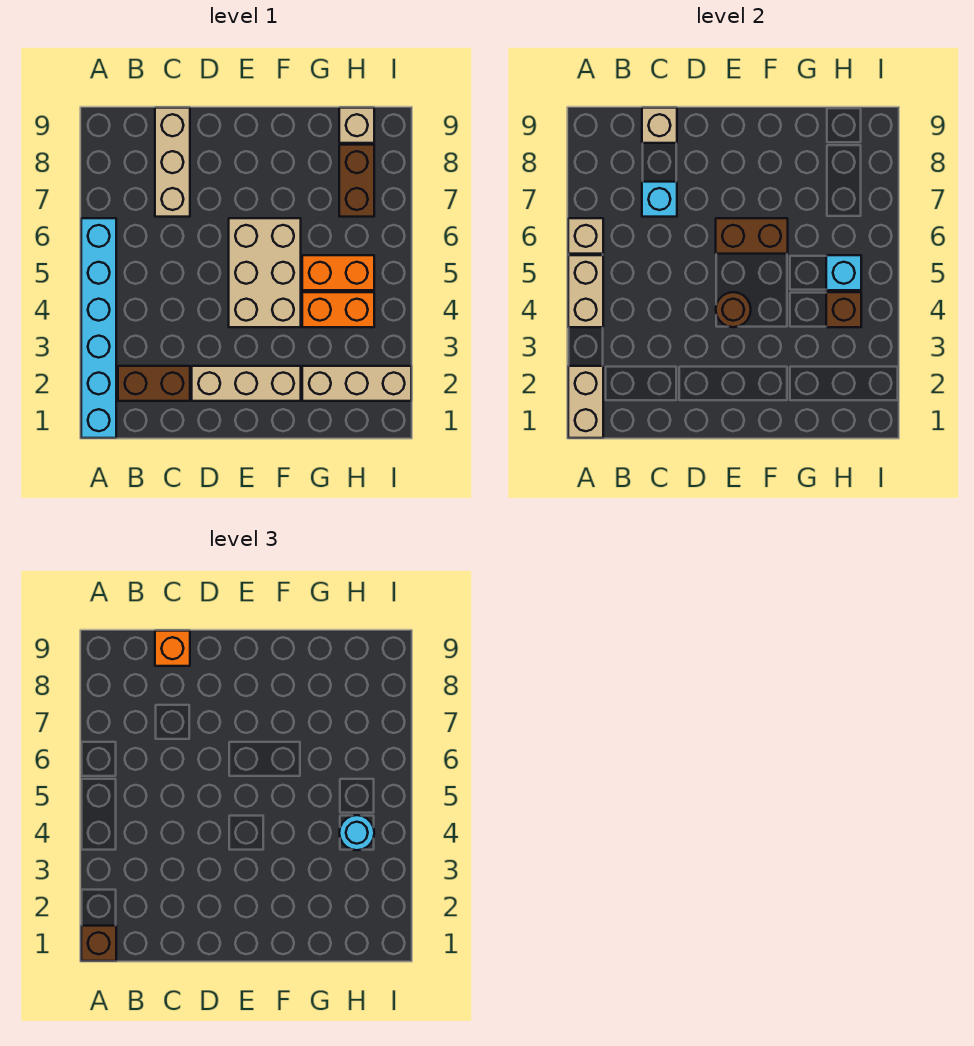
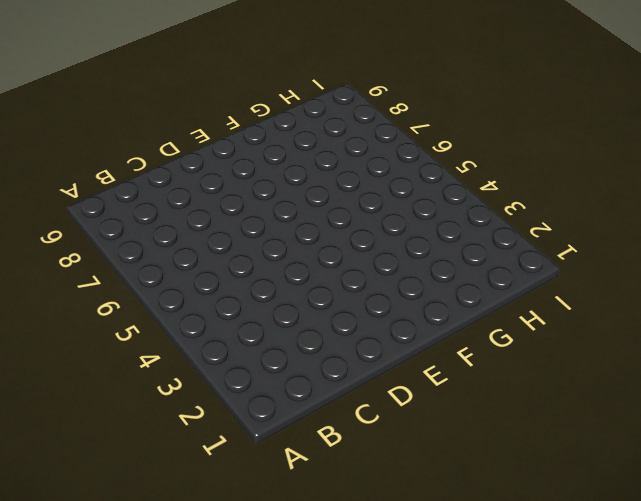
none -> cyan 1x6 brick [81,218,116,438]
none -> brown 1x2 brick [118,366,190,401]
none -> tan 1x3 brick [155,108,190,217]

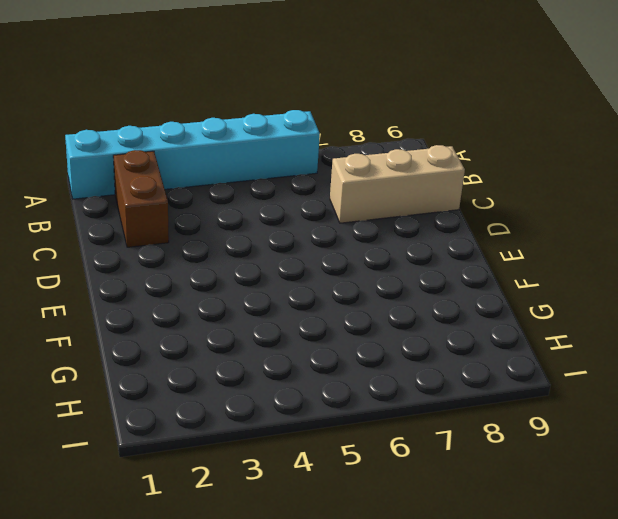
none -> tan 1x3 brick [192,366,301,401]
none -> tan 2x3 brick [229,218,301,327]
none -> tan 1x3 brick [302,366,411,401]

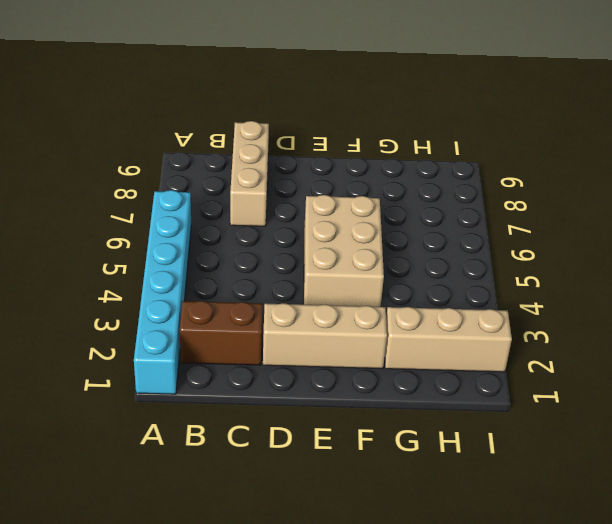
none -> orange 1x2 brick [302,292,374,327]
none -> orange 1x2 brick [302,255,374,290]
none -> brown 1x2 brick [339,145,374,217]

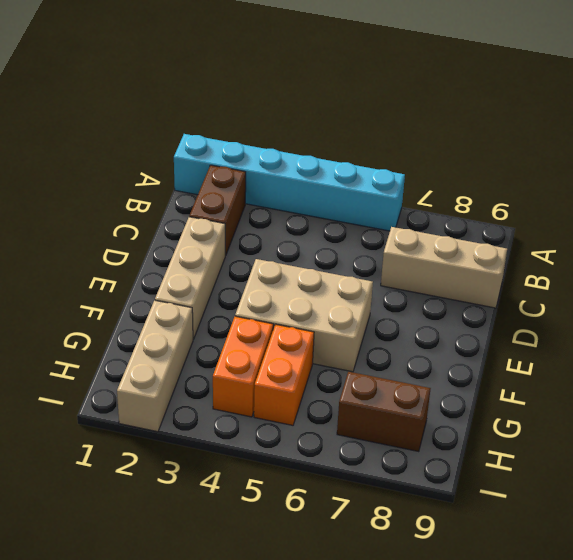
none -> tan 1x1 brick [339,108,374,143]
none -> tan 1x2 brick [568,366,603,438]
none -> tan 1x2 brick [568,255,603,327]

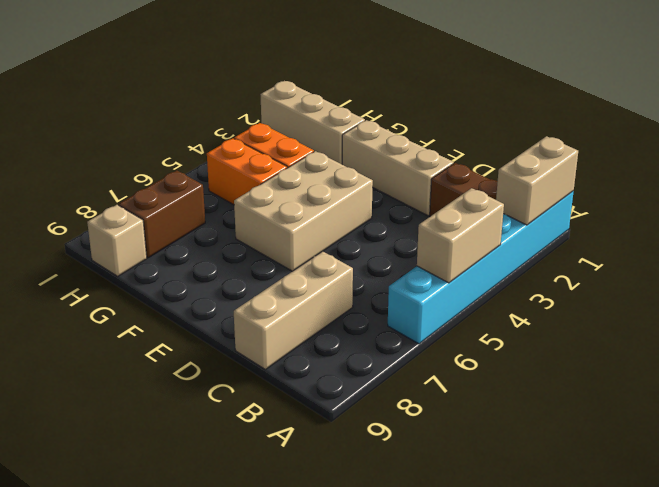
none -> tan 1x1 brick [568,218,603,254]
none -> cyan 1x1 brick [642,182,677,217]
none -> tan 1x1 brick [642,108,677,143]

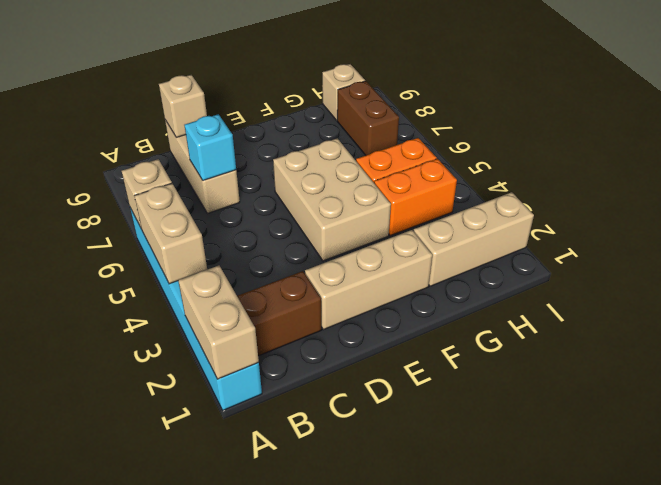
none -> brown 1x1 round brick [716,292,751,327]
none -> brown 1x2 brick [716,218,788,254]
none -> brown 1x1 brick [826,292,861,327]

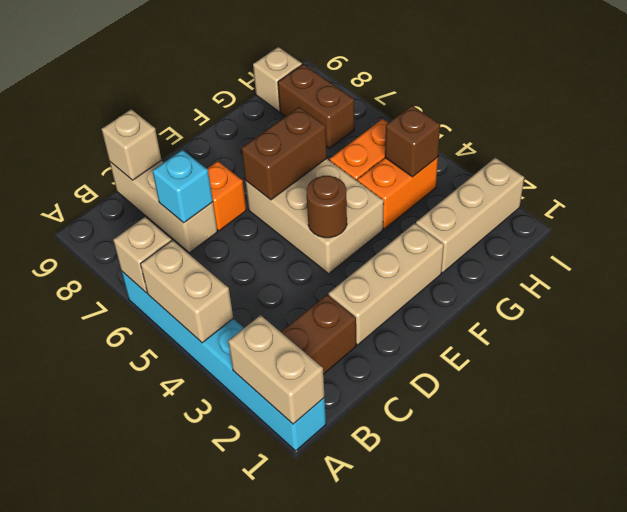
orange 1x1 brick [207,161,246,231] -> orange 1x1 brick moved to [155,631,190,666]
none -> cyan 1x1 brick [826,255,861,290]
none -> brown 1x1 brick [81,926,116,961]
none -> cyan 1x1 round brick [339,815,374,850]

